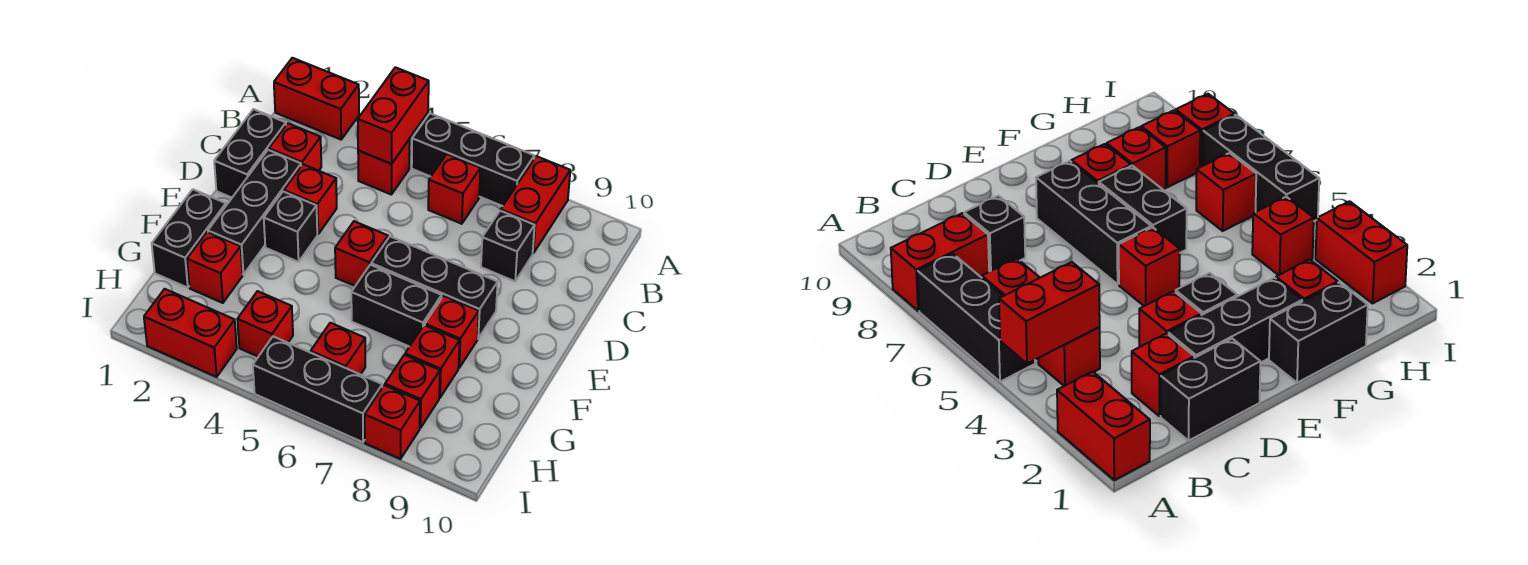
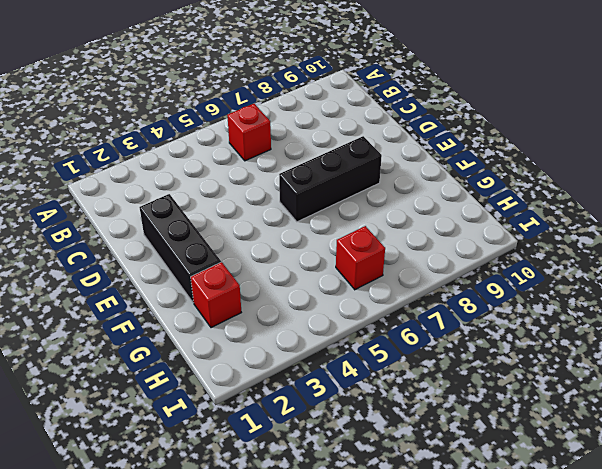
none -> red 1x2 brick [274,58,359,140]
none -> black 1x3 brick [412,113,534,206]
none -> red 1x2 brick [500,156,570,253]

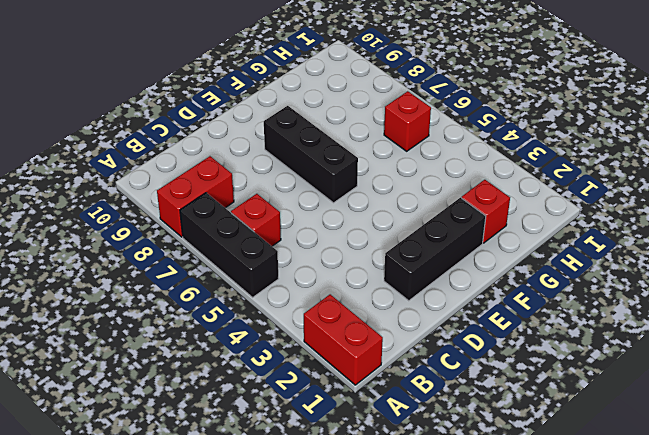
none -> red 1x1 brick [358,139,410,195]
none -> black 1x2 brick [214,109,286,198]
none -> red 1x1 brick [269,123,321,171]

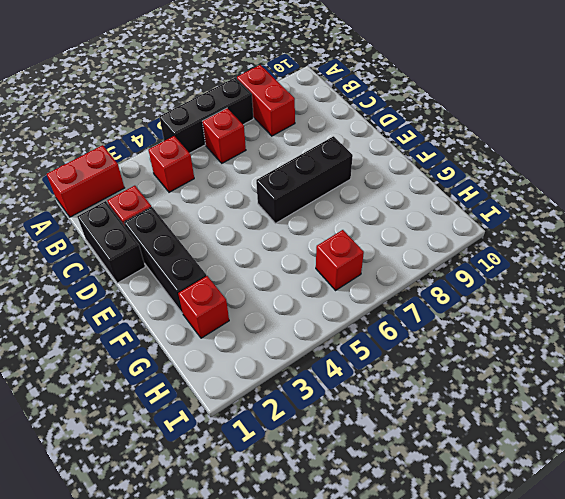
none -> black 1x1 brick [481,211,535,281]
none -> red 1x1 brick [284,164,337,234]
none -> black 1x1 brick [264,192,317,262]

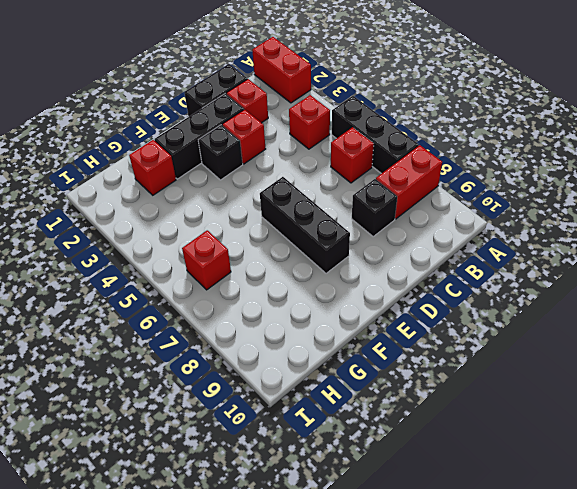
none -> red 1x1 brick [335,221,388,286]
none -> black 1x2 brick [152,189,226,288]
none -> black 1x2 brick [351,265,442,347]

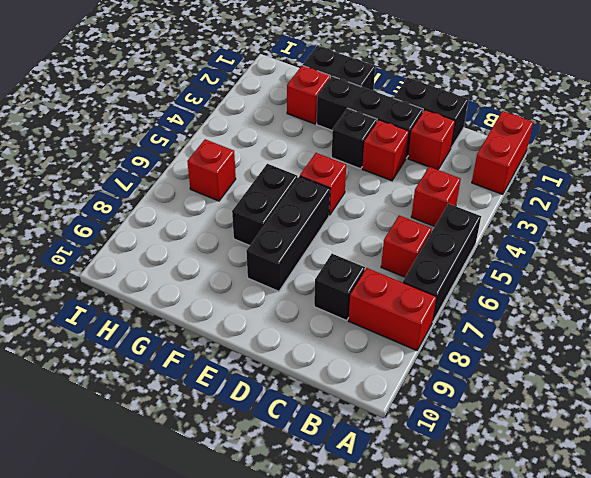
none -> red 1x1 brick [425,296,479,368]
none -> red 1x1 brick [405,325,460,398]
none -> red 1x1 brick [237,291,293,357]

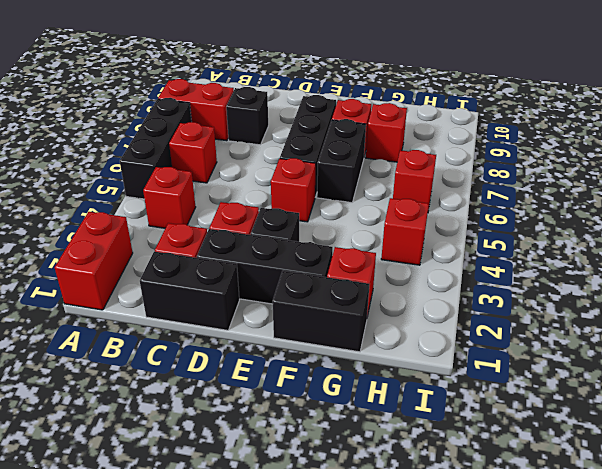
none -> red 1x1 brick [385,355,440,428]
none -> red 1x2 brick [144,289,237,377]
none -> black 1x3 brick [253,336,382,442]

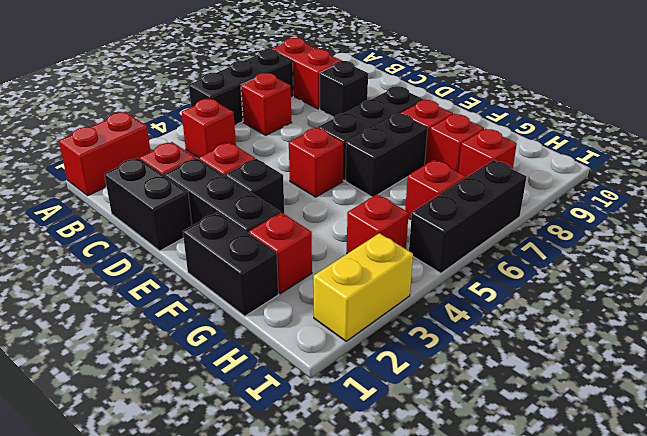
yellow 1x2 brick [313,233,413,341] -> red 1x2 brick [144,289,237,377]
none -> red 1x1 brick [365,385,420,459]
none -> red 1x2 brick [358,67,429,164]

